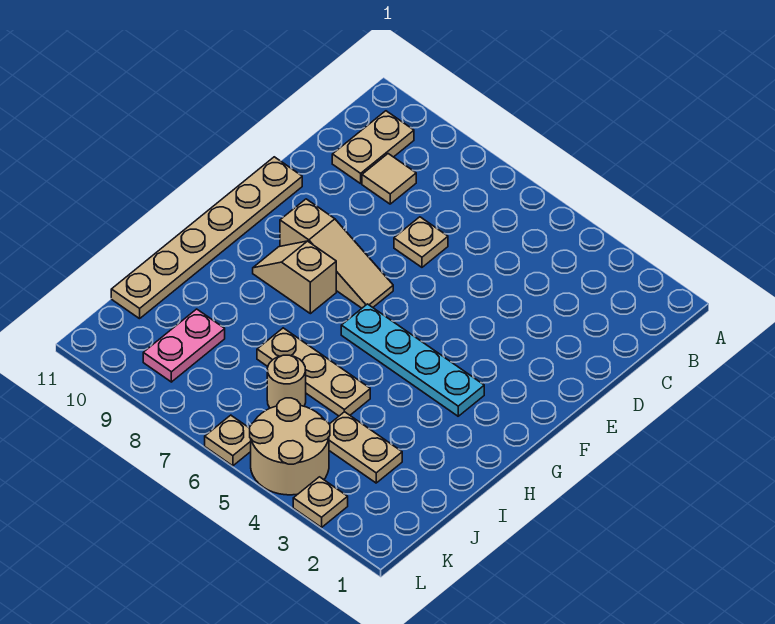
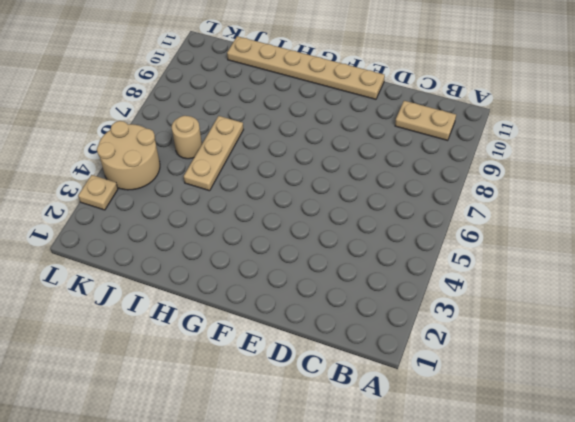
none -> tan 1x1 tile [362,154,416,204]
none -> tan 1x1 plate [394,217,448,267]
none -> tan 1x3 slope [280,199,393,308]

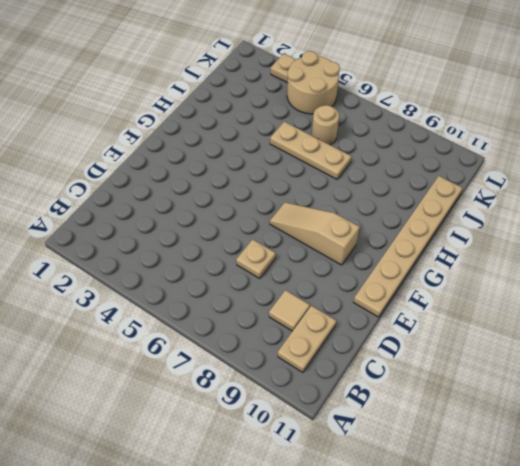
none -> cyan 1x4 plate [341,304,484,416]
none -> tan 1x2 slope [253,241,336,314]
none -> tan 1x2 plate [329,412,402,483]

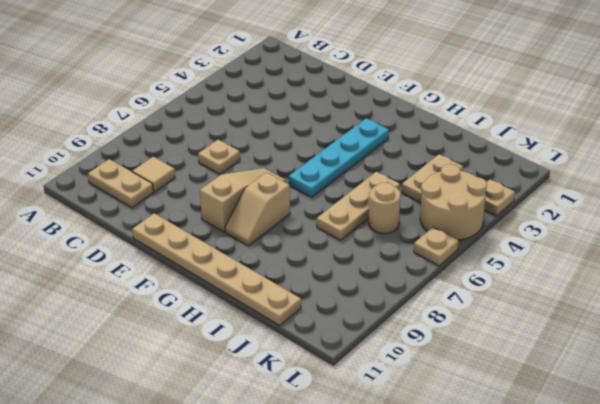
none -> pink 1x2 plate [143,309,225,382]

